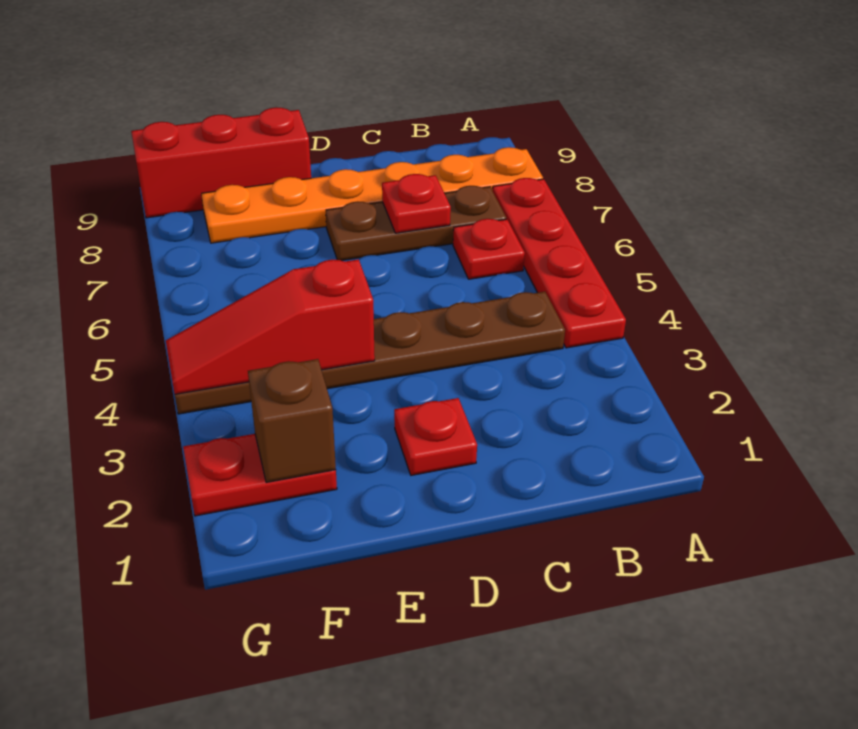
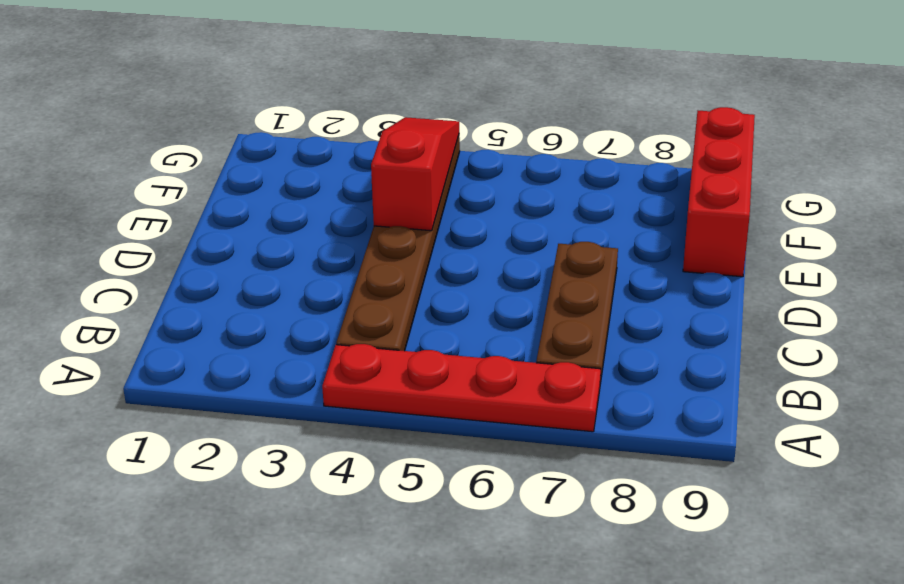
none -> orange 1x6 plate [201,147,543,243]
none -> red 1x1 plate [453,219,525,279]

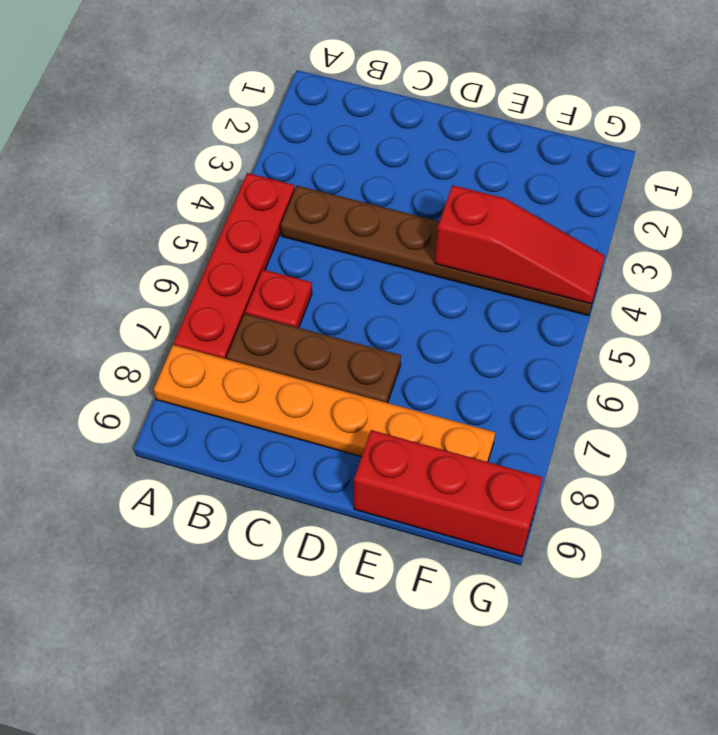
none -> red 1x1 plate [394,398,477,475]
none -> red 1x2 plate [183,434,337,516]

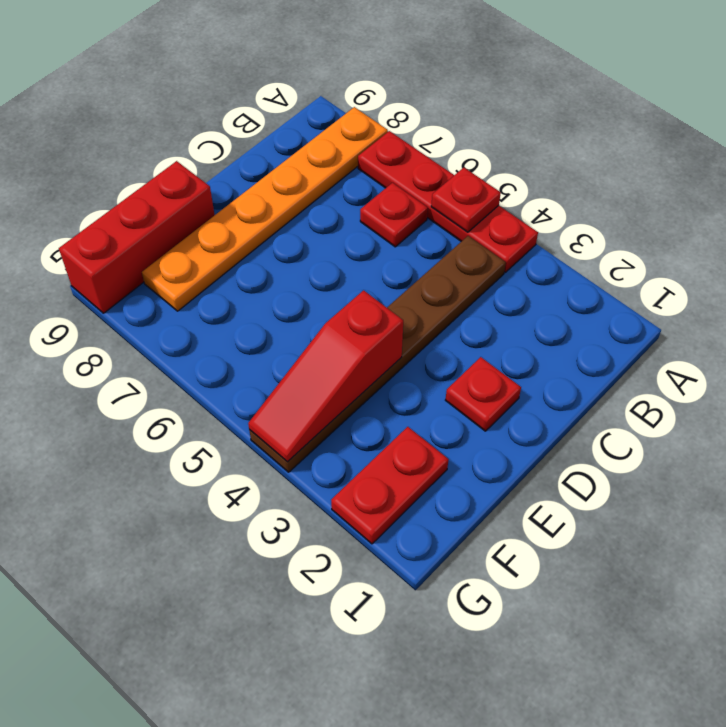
red 1x1 plate [431,168,501,232] -> red 1x1 plate moved to [382,174,451,233]
none -> brown 1x3 plate [326,186,506,261]
none -> brown 1x1 brick [248,359,336,483]

